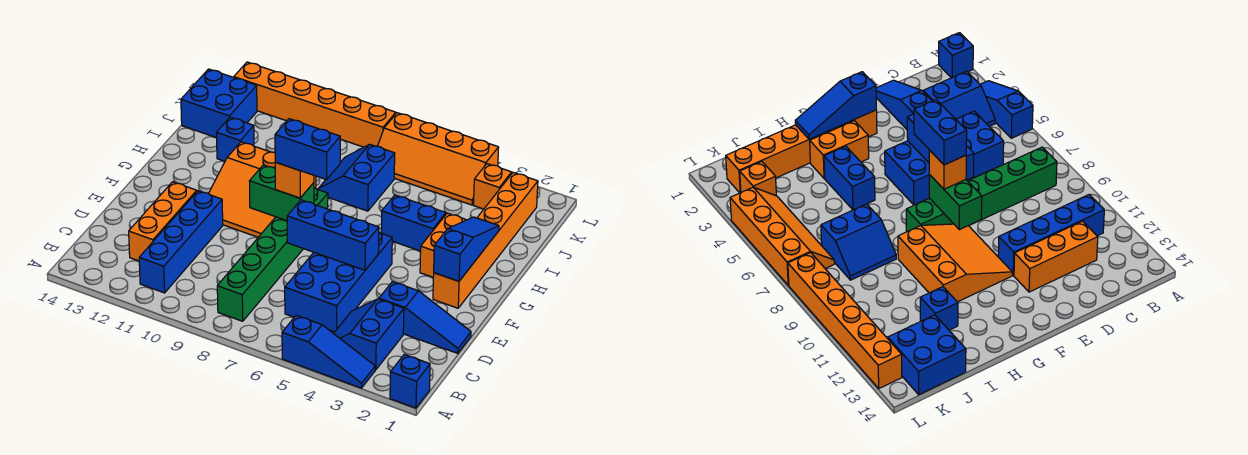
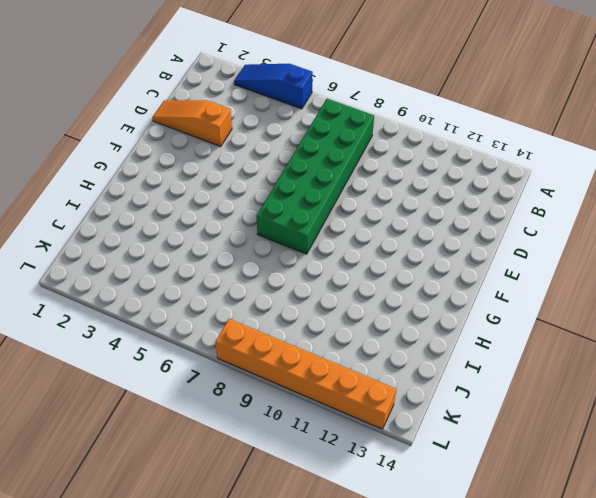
green 2x6 brick [256,99,374,254] -> green 1x6 brick [217,188,328,321]
orange 1x3 slope [152,100,232,147] -> blue 1x3 slope [379,282,471,353]
none -> blue 1x1 brick [390,355,430,408]
none -> blue 2x2 slope [334,299,404,370]
none -> blue 1x4 brick [139,191,223,293]

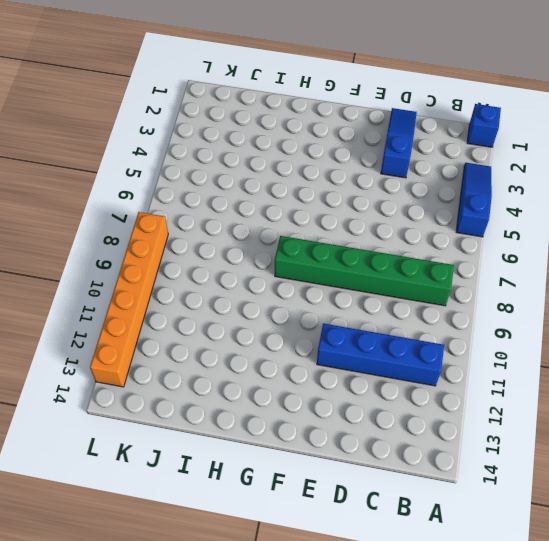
none -> blue 2x2 slope [334,299,404,370]
none -> blue 2x4 brick [285,232,392,332]
none -> orange 1x3 brick [129,182,197,261]

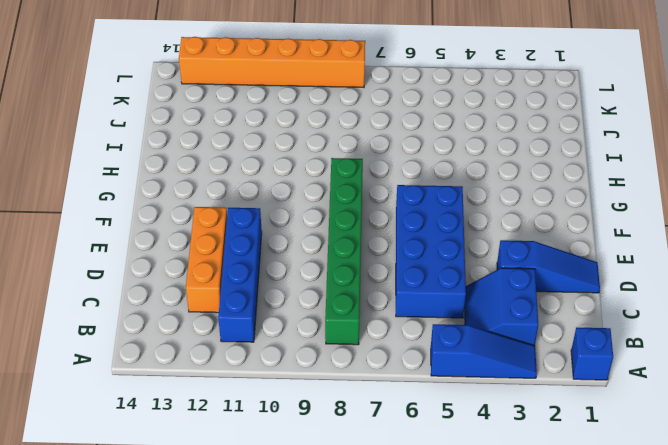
none -> orange 1x6 brick [433,173,538,308]
none -> orange 3x3 slope [208,142,316,237]
none -> orange 1x2 brick [420,213,466,277]

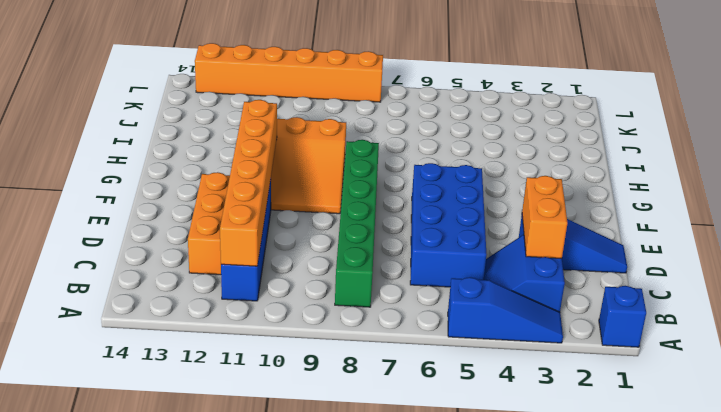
orange 1x6 brick [220,100,277,266] -> orange 1x6 brick moved to [433,173,538,308]
orange 1x2 brick [522,176,567,258] -> orange 1x2 brick moved to [420,213,466,277]
none -> blue 1x2 brick [381,195,446,251]
none -> blue 2x2 slope [318,144,395,211]
none -> blue 1x1 brick [217,117,254,161]

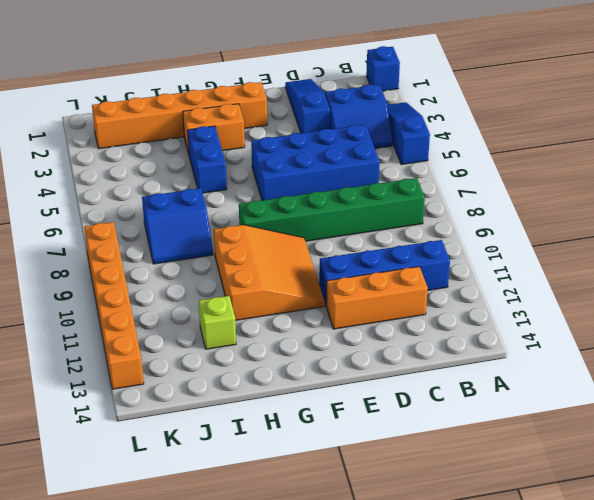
lime 1x1 brick [199,296,236,349] -> blue 1x1 brick [217,117,254,161]
none -> blue 2x2 brick [181,69,257,138]
none -> orange 1x1 brick [473,164,512,209]
none -> orange 2x4 slope [378,113,499,205]

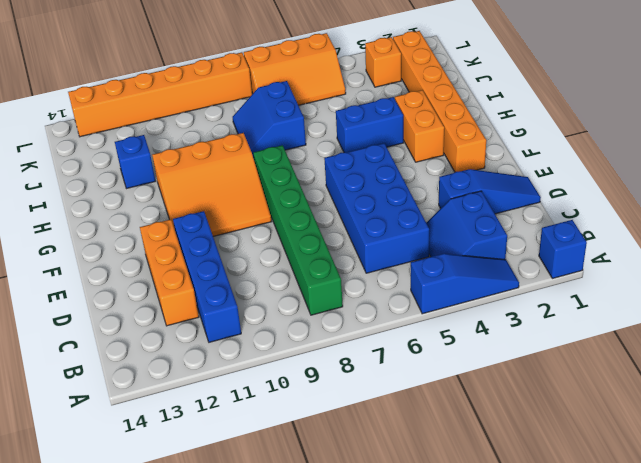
orange 2x3 slope [244,33,346,105] -> orange 2x4 slope [378,113,499,205]
none -> blue 2x2 brick [181,69,257,138]
none -> blue 1x3 brick [287,200,379,270]
none -> blue 1x3 slope [434,217,499,281]

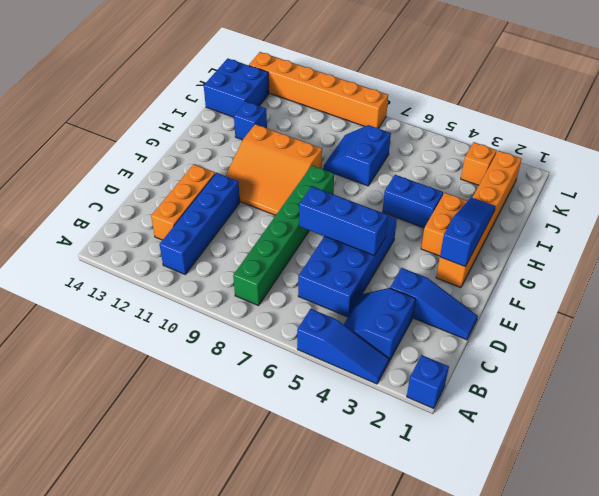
none -> orange 2x4 slope [378,113,499,205]
none -> green 1x2 brick [249,165,314,221]
none -> orange 1x1 brick [275,162,314,198]

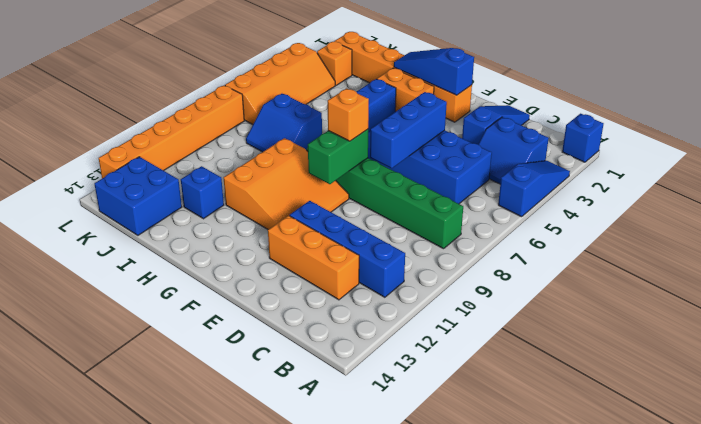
none -> blue 1x2 brick [275,119,340,180]

